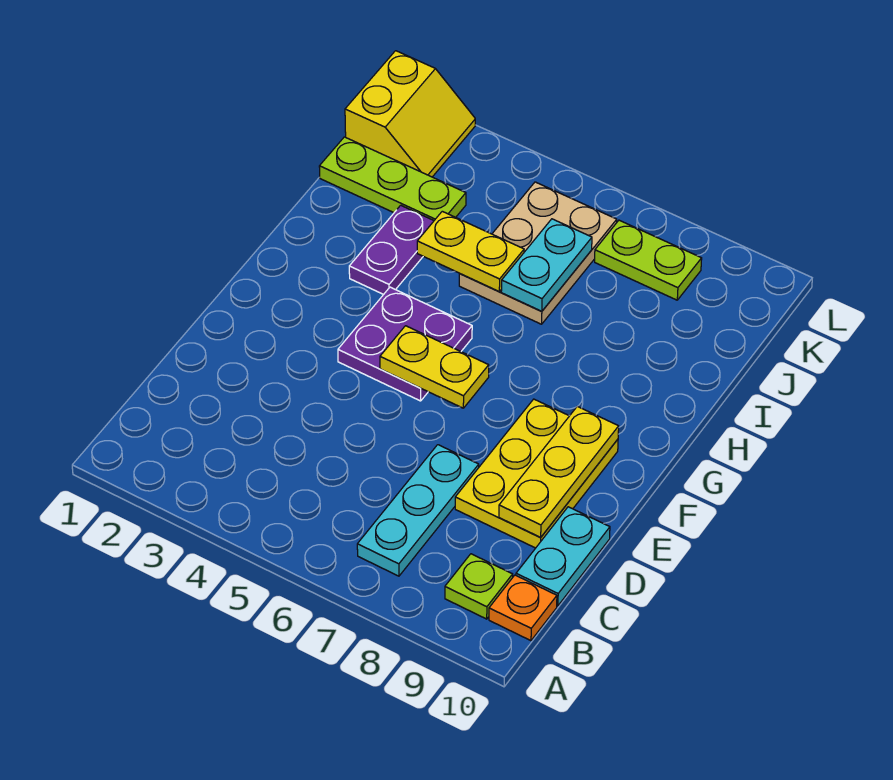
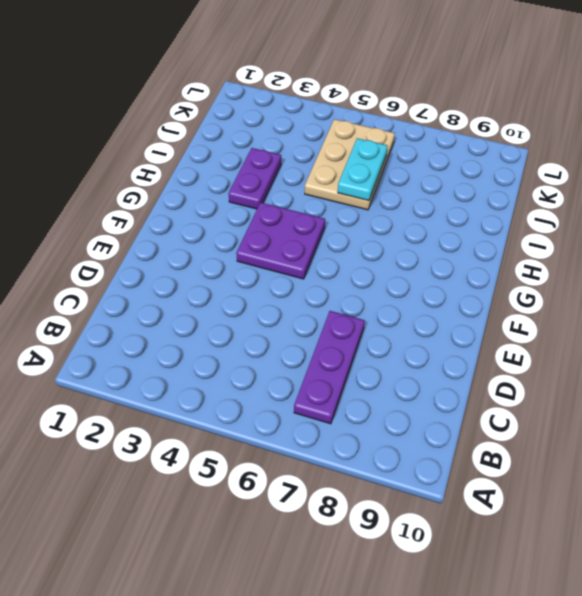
purple 1x3 plate [294,311,365,424] -> cyan 1x3 plate [357,445,479,576]
none -> lime 1x1 plate [445,554,513,619]
none -> orange 1x1 plate [489,575,557,641]
none -> cyan 1x2 plate [516,507,610,606]

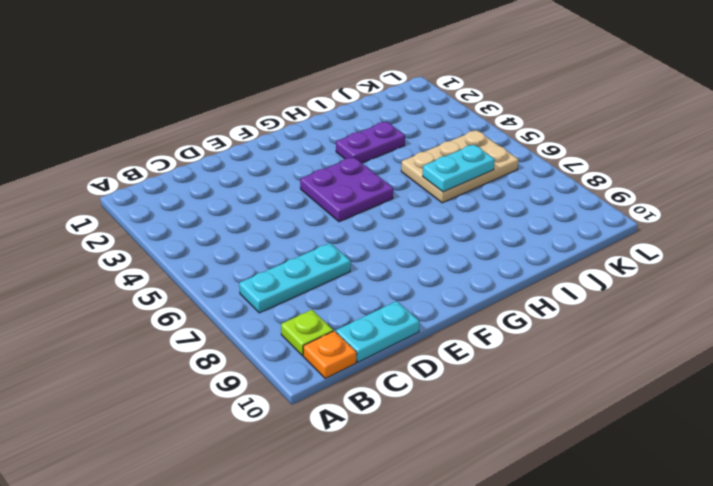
none -> yellow 2x3 plate [455,399,618,548]
none -> lime 1x3 plate [319,137,466,220]
none -> yellow 2x2 slope [345,51,475,177]

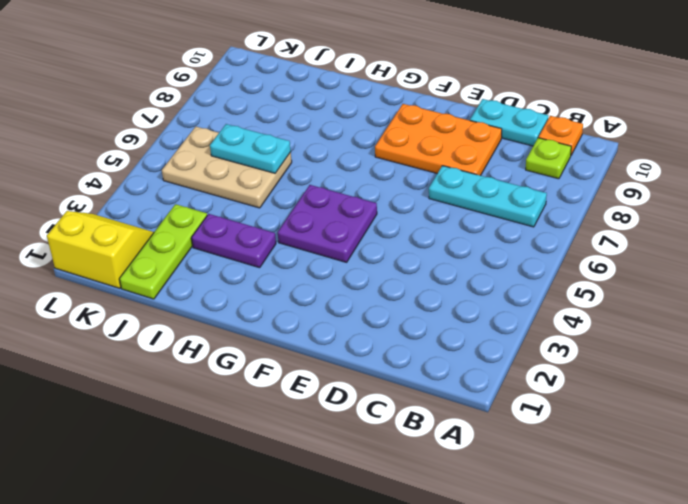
orange 2x3 plate [375,104,502,176] -> yellow 2x3 plate [455,399,618,548]
none -> lime 1x2 plate [595,220,702,300]
none -> yellow 1x3 plate [499,406,619,537]
none -> yellow 1x2 plate [380,326,489,408]

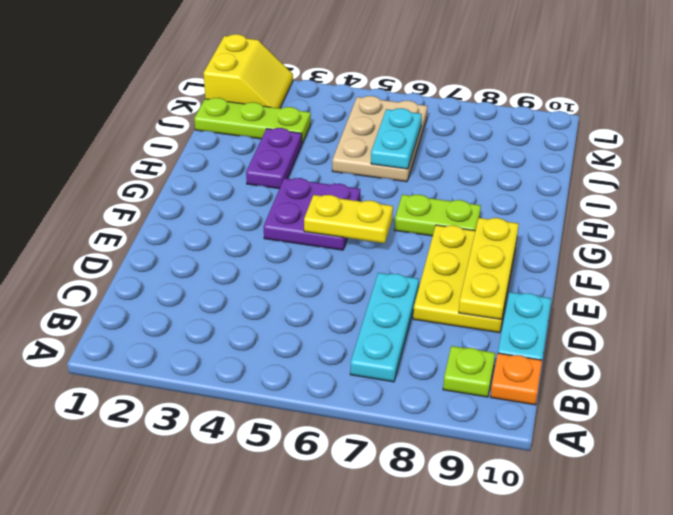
lime 1x2 plate [394,195,481,236] -> lime 1x2 plate moved to [595,220,702,300]
none -> yellow 1x2 plate [417,211,524,291]

